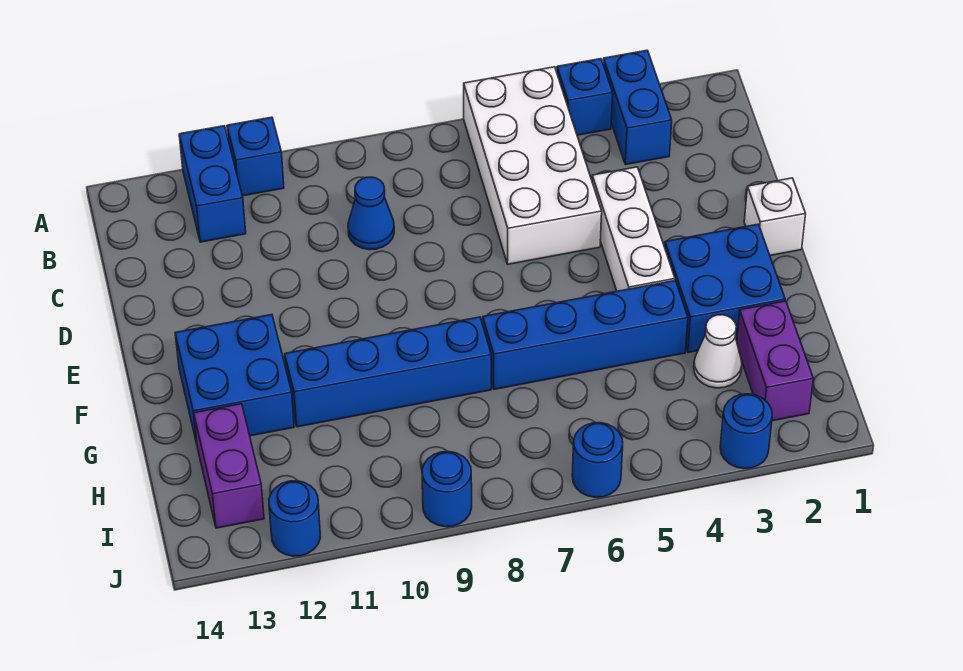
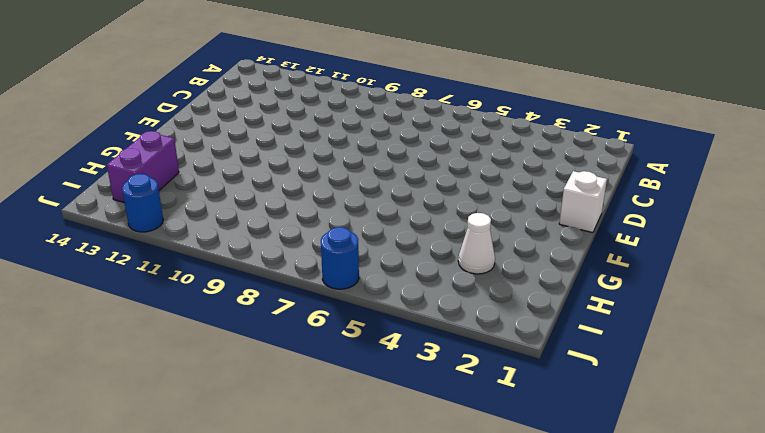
none -> blue 1x2 brick [603,50,672,165]
none -> blue 1x1 brick [557,59,613,135]
none -> white 2x4 brick [464,67,602,264]

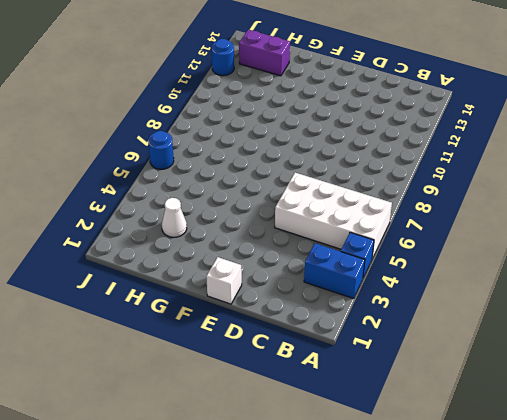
none -> blue 1x1 brick [227,117,284,196]
none -> blue 1x2 brick [179,126,246,242]
none -> blue 1x1 cone [348,177,394,250]

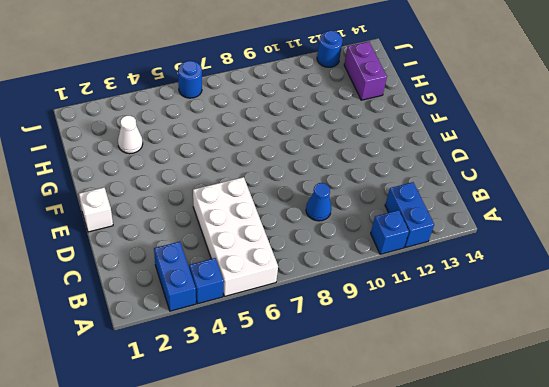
none -> white 1x3 brick [592,167,675,291]
none -> blue 2x2 brick [665,224,785,353]
none -> blue 2x2 brick [175,315,294,443]

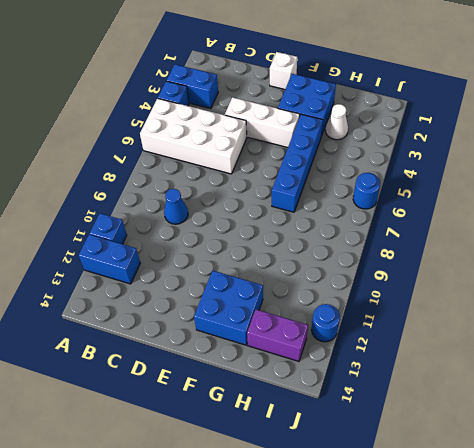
none -> blue 1x4 brick [285,317,491,427]
none -> purple 1x2 brick [737,301,813,421]
none -> blue 1x1 round brick [720,394,772,469]

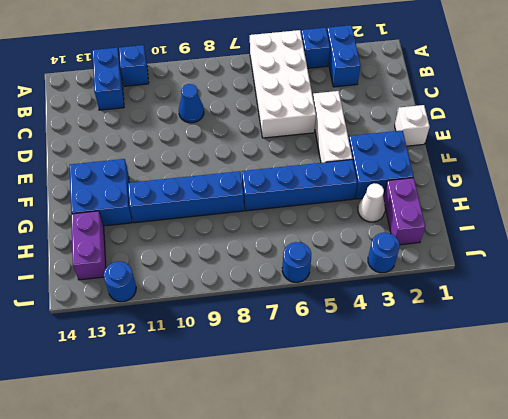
none -> blue 1x1 round brick [422,451,472,527]

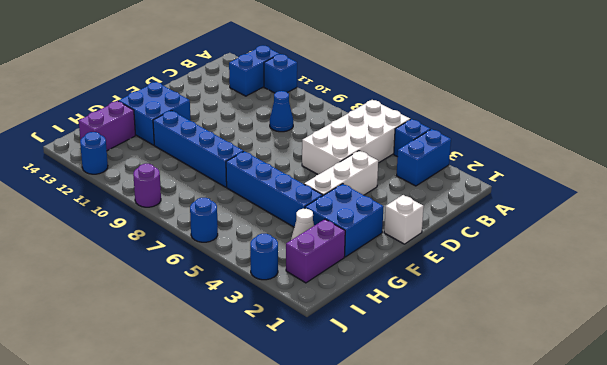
purple 1x1 round brick [133,164,161,207] -> blue 1x1 round brick [422,451,472,527]

